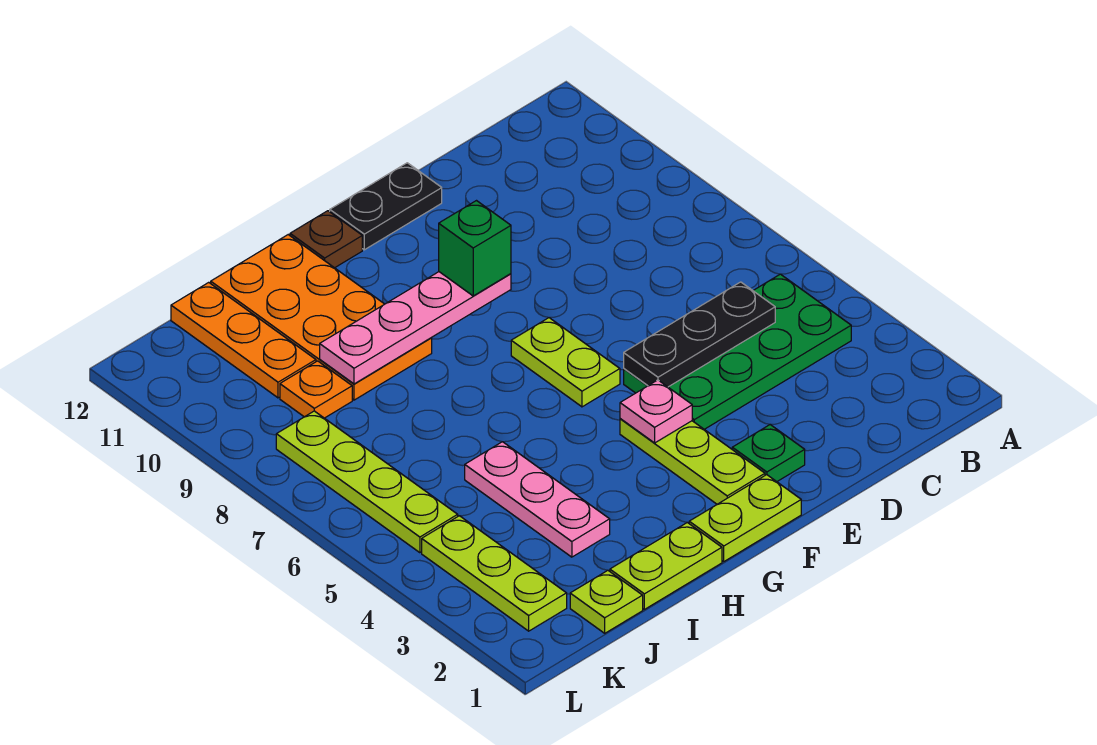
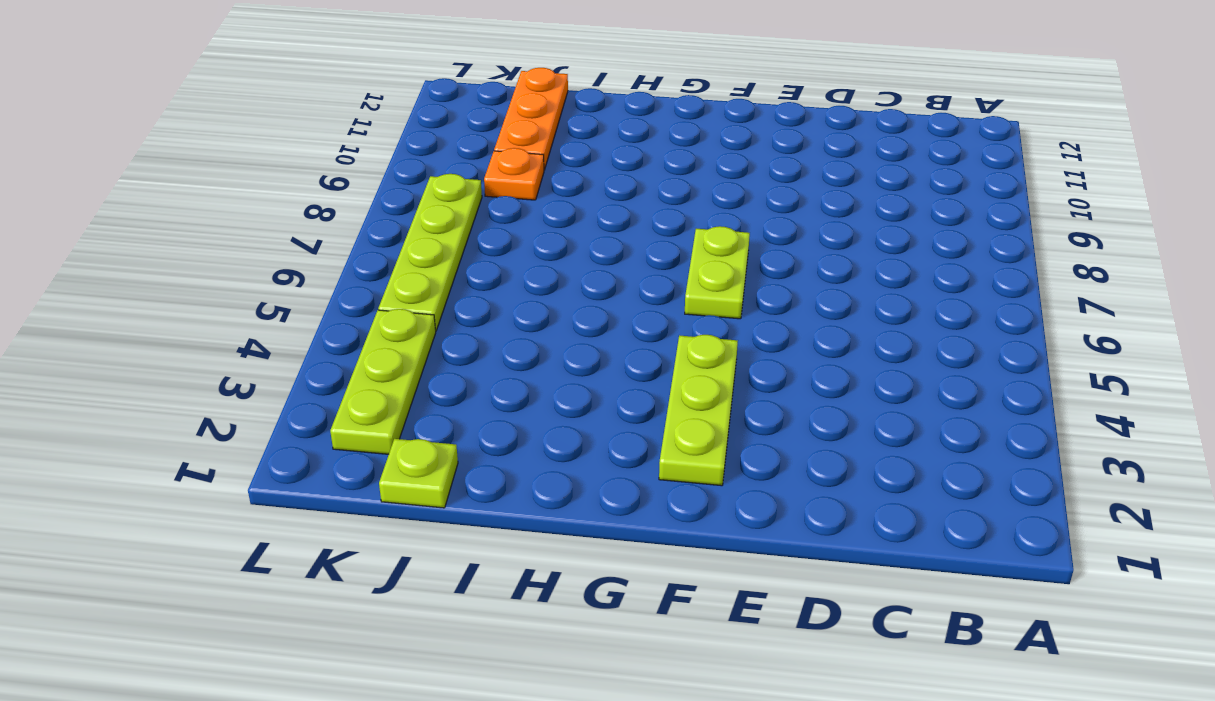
none -> green 2x4 plate [624,274,851,429]
none -> green 1x1 plate [732,425,805,482]
none -> black 1x2 plate [330,163,442,250]

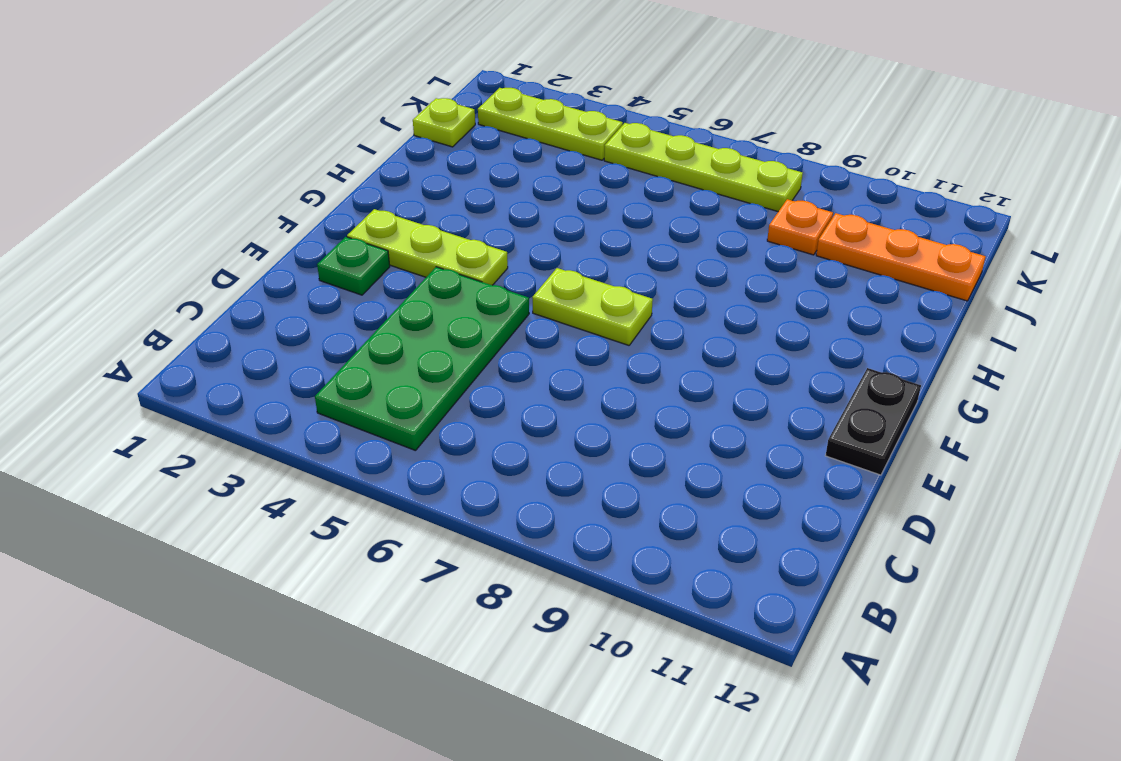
none -> lime 1x2 plate [689,475,801,561]
none -> brown 1x1 plate [290,211,362,268]
none -> lime 1x2 plate [610,522,722,609]

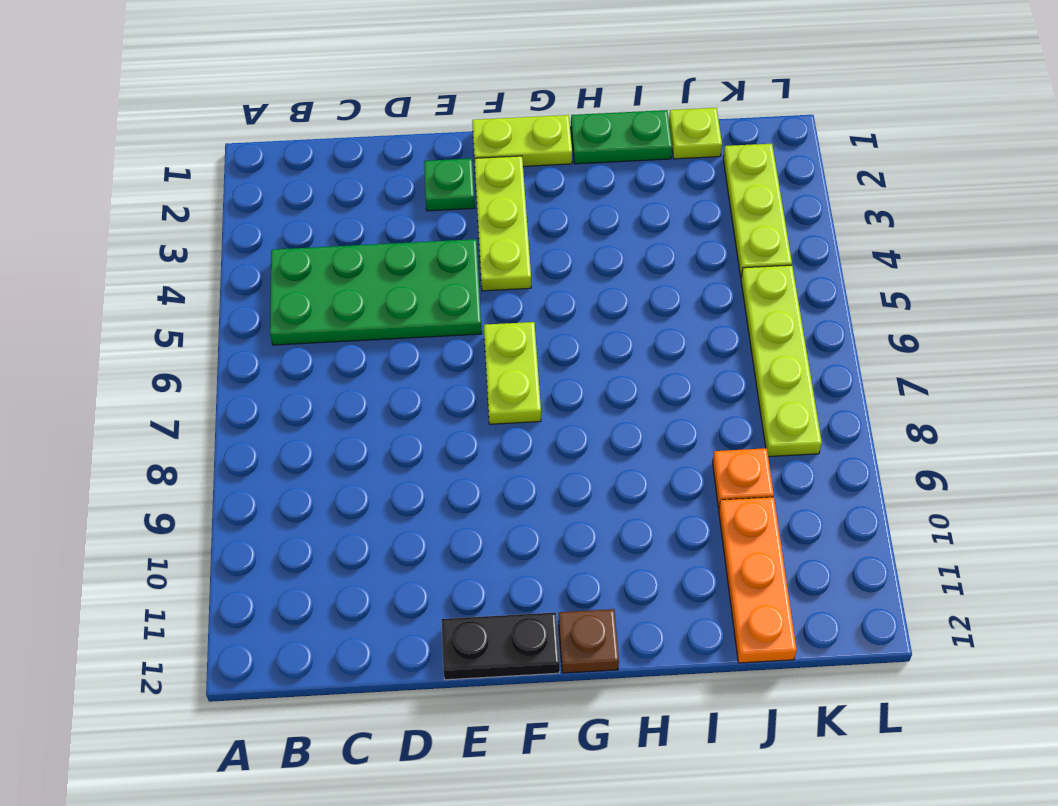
green 1x2 plate [571,110,672,164] -> lime 1x2 plate [610,522,722,609]
none -> orange 2x4 plate [211,235,432,400]
none -> pink 1x3 plate [465,442,610,557]
none -> black 1x3 plate [624,282,775,387]

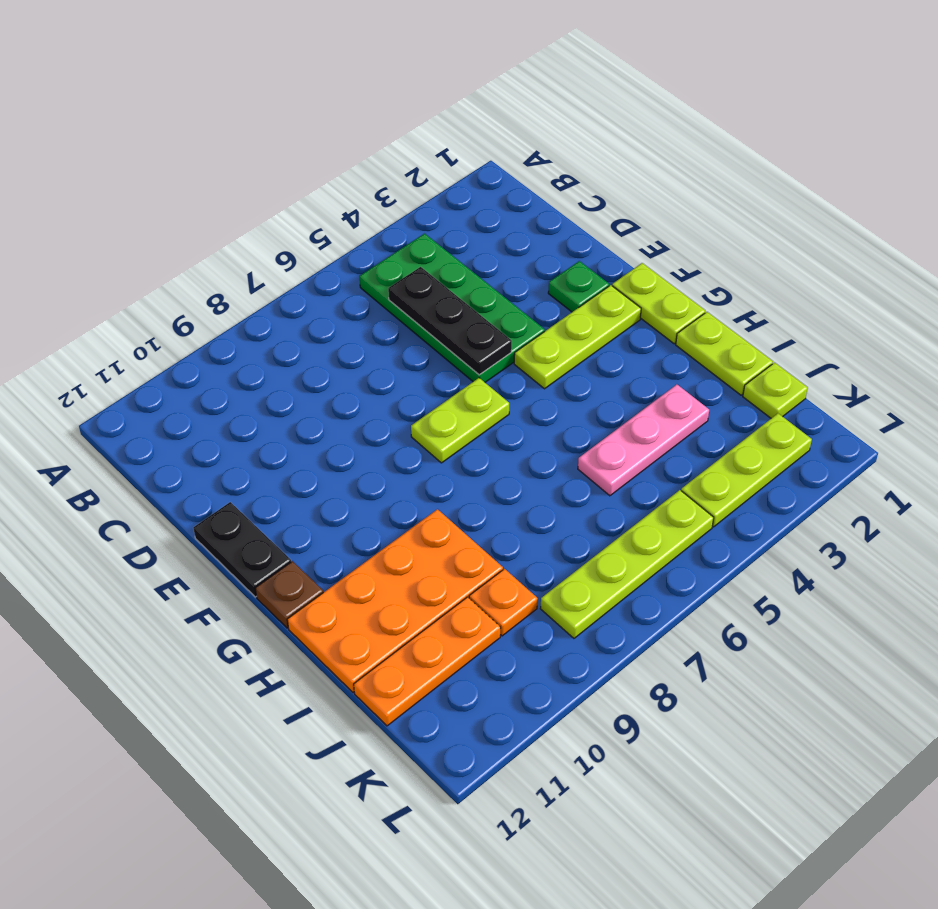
none -> pink 1x1 plate [620,380,692,443]
none -> pink 1x4 plate [320,272,511,384]
none -> green 1x1 brick [439,201,511,296]

